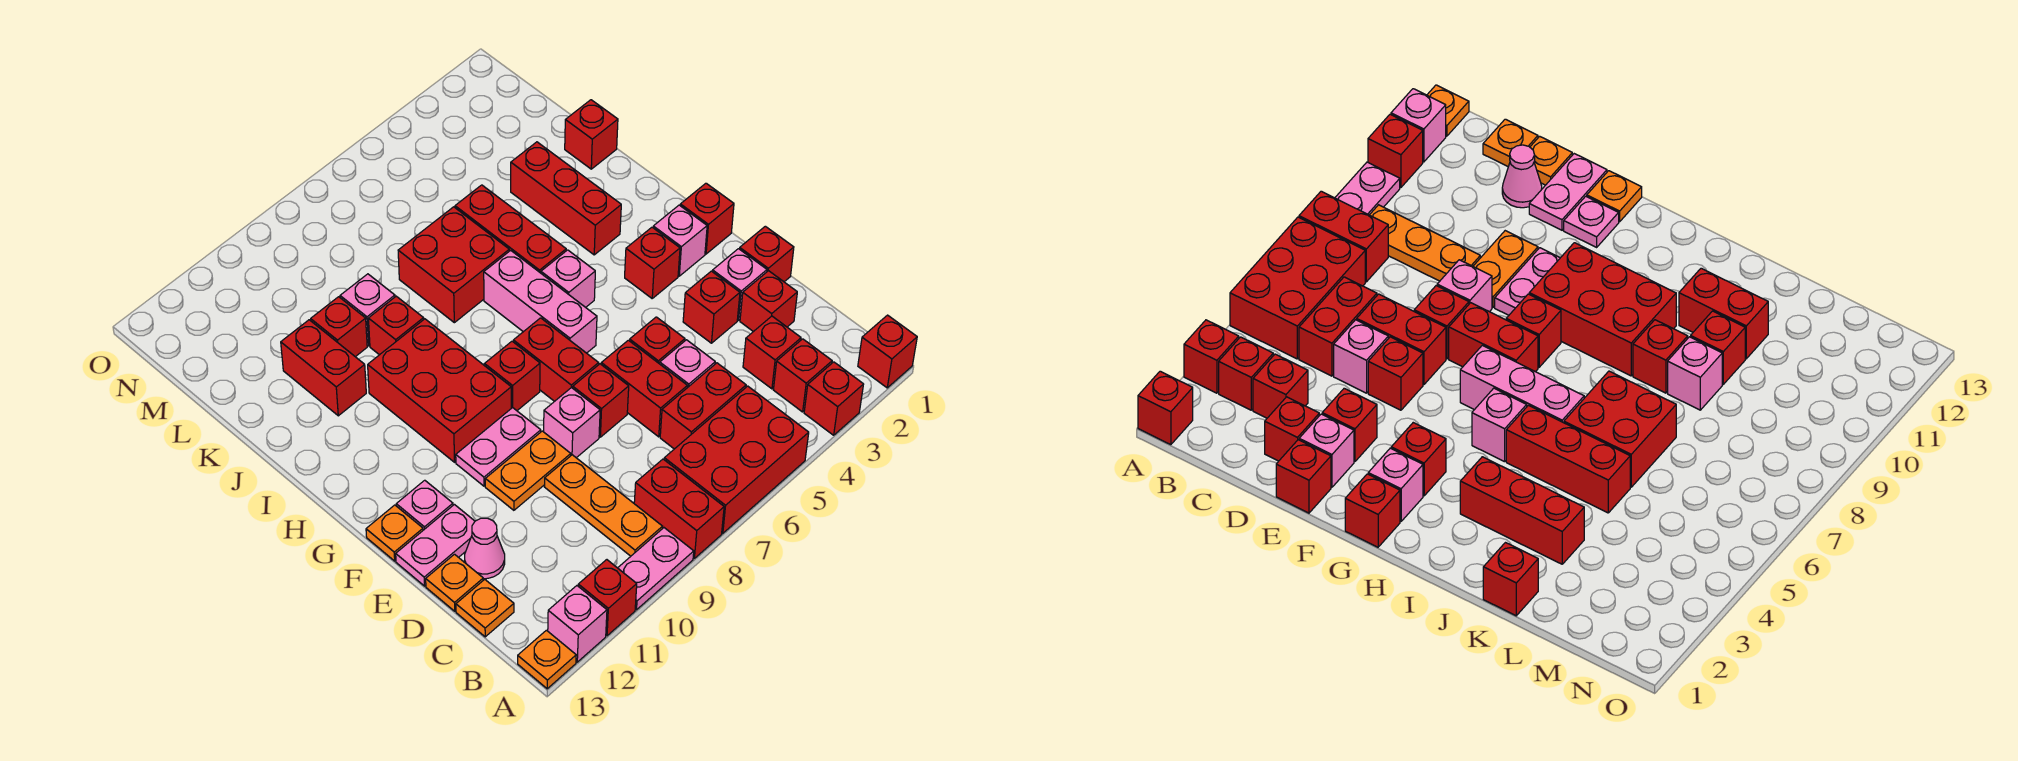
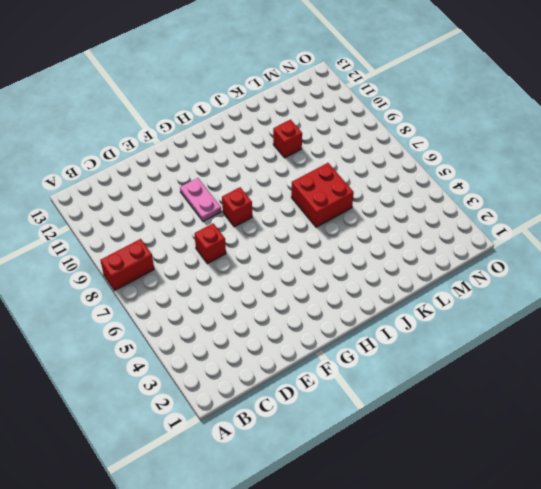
none -> red 1x1 brick [858,315,917,388]
none -> red 1x1 brick [804,362,864,435]
none -> red 2x3 brick [664,386,809,533]
none -> pink 1x2 plate [618,528,694,610]

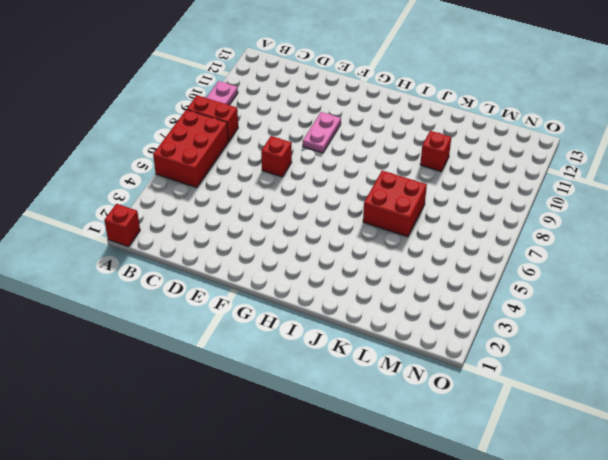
none -> red 1x1 brick [804,362,864,435]
none -> red 1x1 brick [578,560,637,636]
none -> pink 1x1 brick [548,586,607,662]
none -> orange 1x1 plate [518,630,576,689]

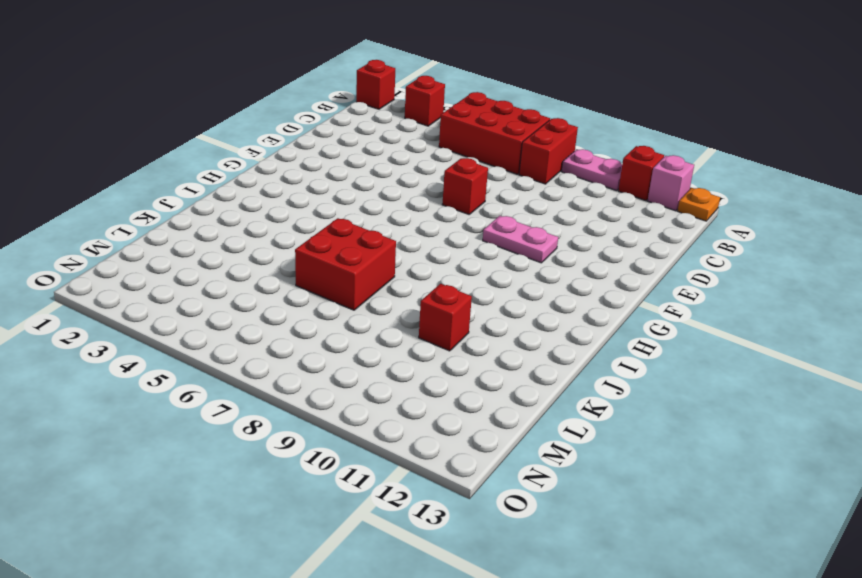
none -> red 1x1 brick [773,339,832,412]
none -> orange 1x3 plate [545,455,662,556]
none -> red 1x1 brick [743,316,801,389]
none -> red 1x2 brick [660,363,746,449]

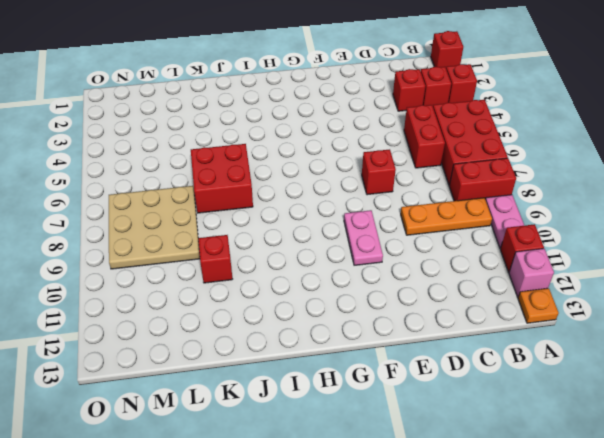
tan 3x3 plate [109,186,200,269] -> none
none -> orange 1x1 plate [456,579,514,637]
none -> red 1x1 brick [740,271,797,332]
none -> pink 1x1 brick [660,340,715,388]
none -> red 1x2 brick [601,340,687,437]

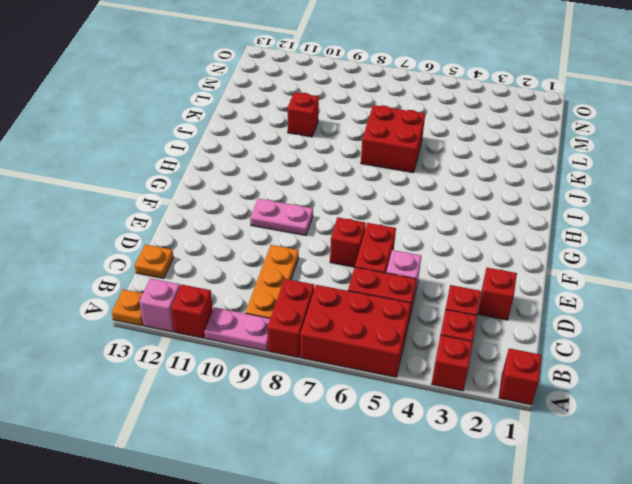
none -> pink 1x1 cone [465,518,505,579]
none -> orange 1x1 plate [426,554,483,611]
none -> red 1x1 brick [740,226,794,282]
none -> pink 1x1 brick [713,249,767,320]

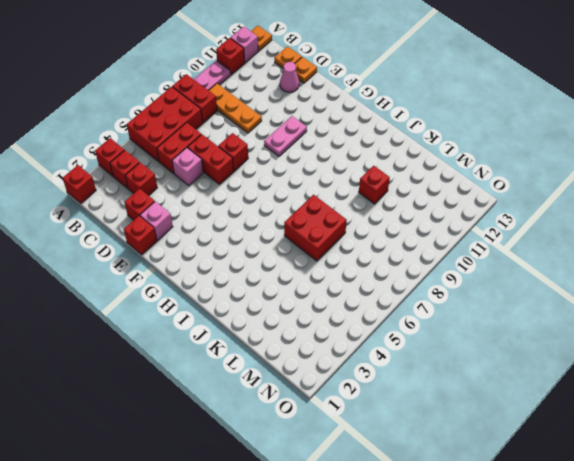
none -> red 1x1 brick [683,271,740,343]
none -> red 1x1 brick [630,317,685,364]
none -> pink 1x1 brick [544,387,600,458]
none -> orange 1x2 plate [485,431,571,510]

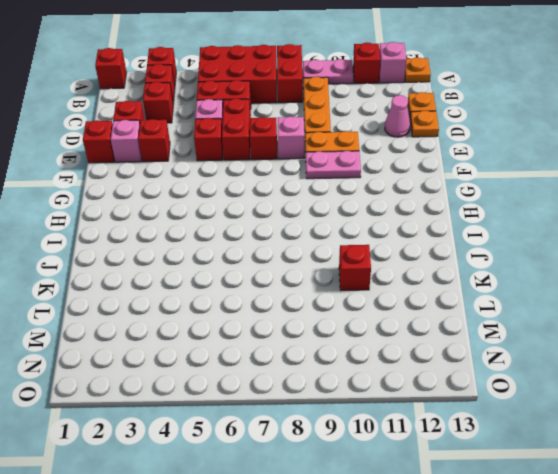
none -> pink 1x2 plate [396,505,475,586]
none -> red 1x2 brick [513,318,599,401]
none -> pink 1x1 plate [396,480,453,530]
none -> orange 1x1 plate [366,505,423,561]

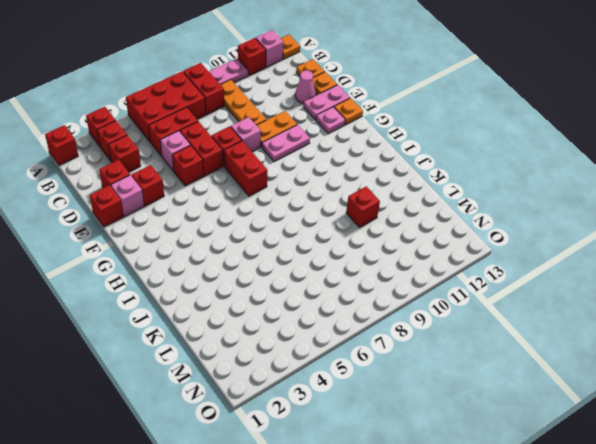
none -> red 1x1 brick [680,183,734,254]
none -> pink 1x1 brick [653,205,707,276]
none -> red 1x1 brick [625,227,680,298]
none -> pink 1x3 brick [484,250,597,353]

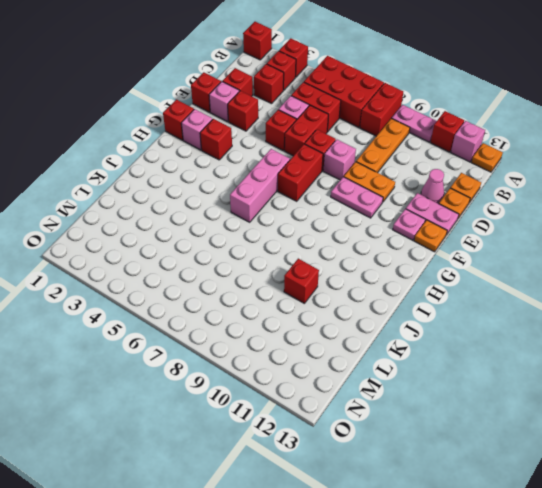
none -> red 1x1 brick [485,341,540,411]
none -> red 2x3 brick [368,319,511,462]
none -> pink 1x1 brick [541,250,595,307]
none -> red 1x3 brick [511,142,621,255]

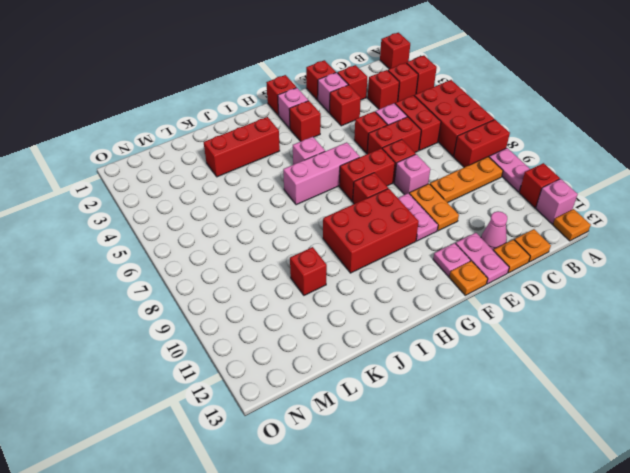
none -> red 1x3 brick [455,185,566,273]
none -> red 2x2 brick [398,207,509,323]
none -> red 1x1 brick [368,296,424,355]
none -> red 1x2 brick [281,320,366,416]

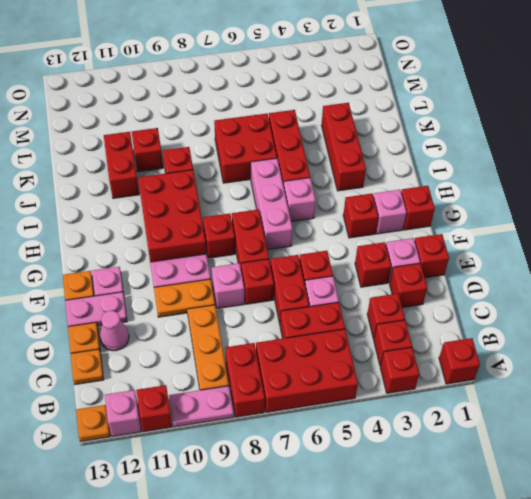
none -> red 1x1 brick [565,100,618,169]
none -> pink 1x1 brick [340,274,395,346]

